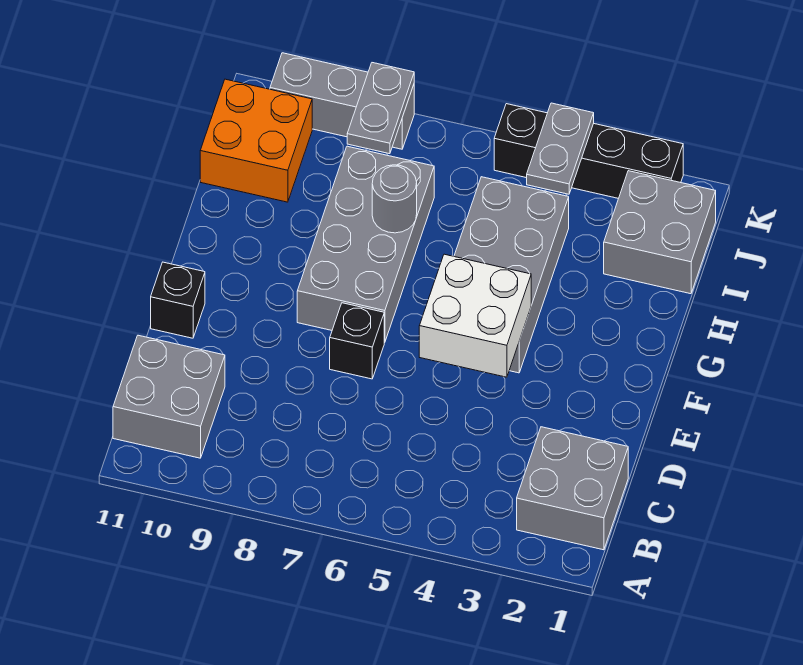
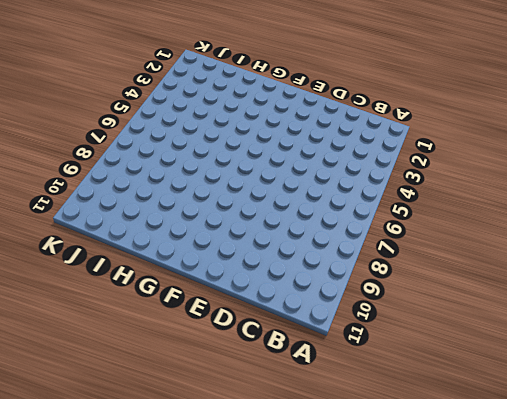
none -> grey 2x2 brick [517,427,628,550]
none -> grey 2x2 brick [113,335,225,458]
none -> black 1x1 brick [330,303,384,379]

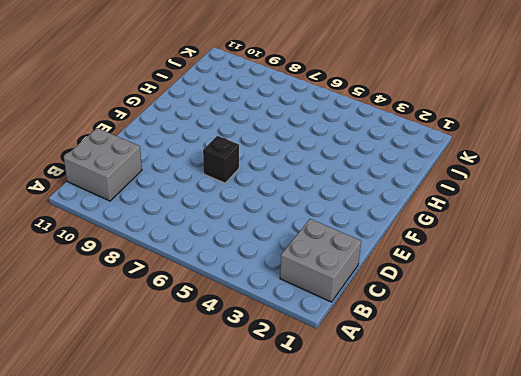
none -> black 1x1 brick [151,262,205,338]
none -> grey 2x4 brick [454,177,569,373]
none -> grey 2x4 brick [297,146,434,342]

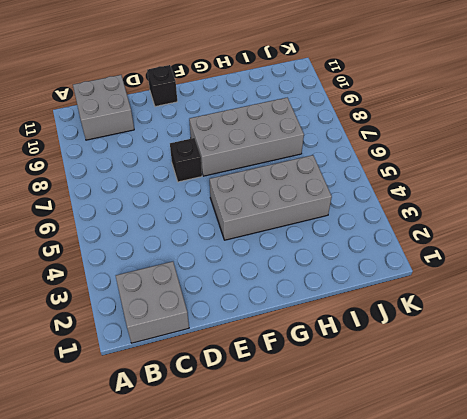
none -> grey 2x2 brick [604,171,716,294]
none -> orange 2x2 brick [200,79,312,202]
none -> black 1x4 brick [494,104,683,198]

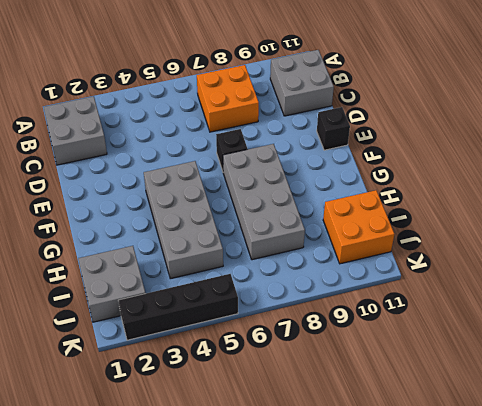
orange 2x2 brick [197,65,259,132] -> none
none -> grey 1x3 brick [270,53,414,149]
none -> white 2x2 brick [419,254,531,377]
none -> grey 1x1 round brick [372,165,417,233]

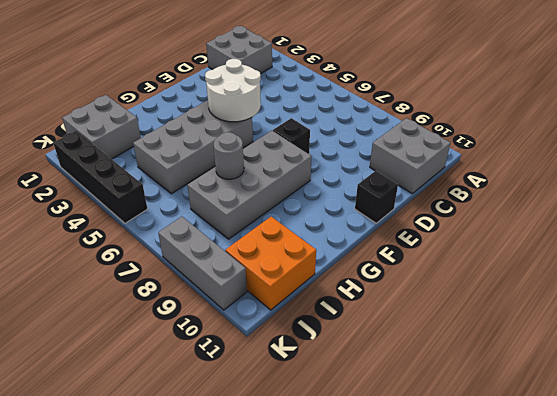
white 2x2 round brick [205,59,261,122] -> white 2x2 brick [419,254,531,377]
none -> grey 1x2 plate [527,103,594,194]
none -> grey 1x2 plate [347,63,414,154]

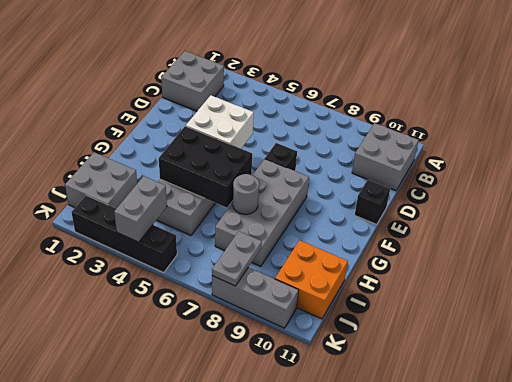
black 2x3 brick [159,126,252,208] -> none
grey 1x2 brick [114,176,167,242] -> grey 1x2 plate [527,103,594,194]

